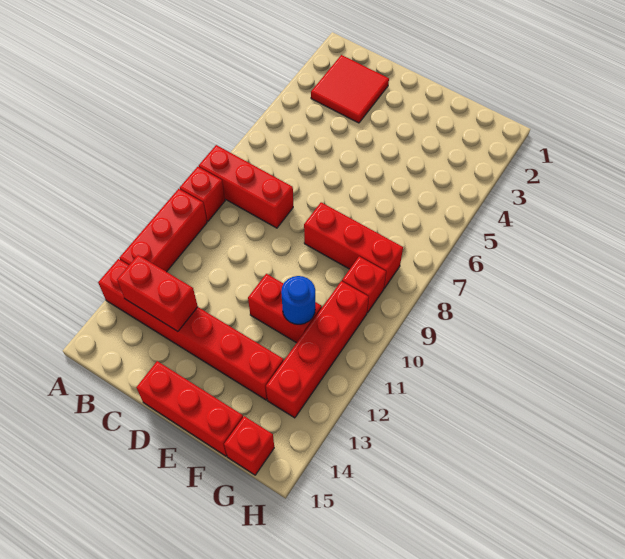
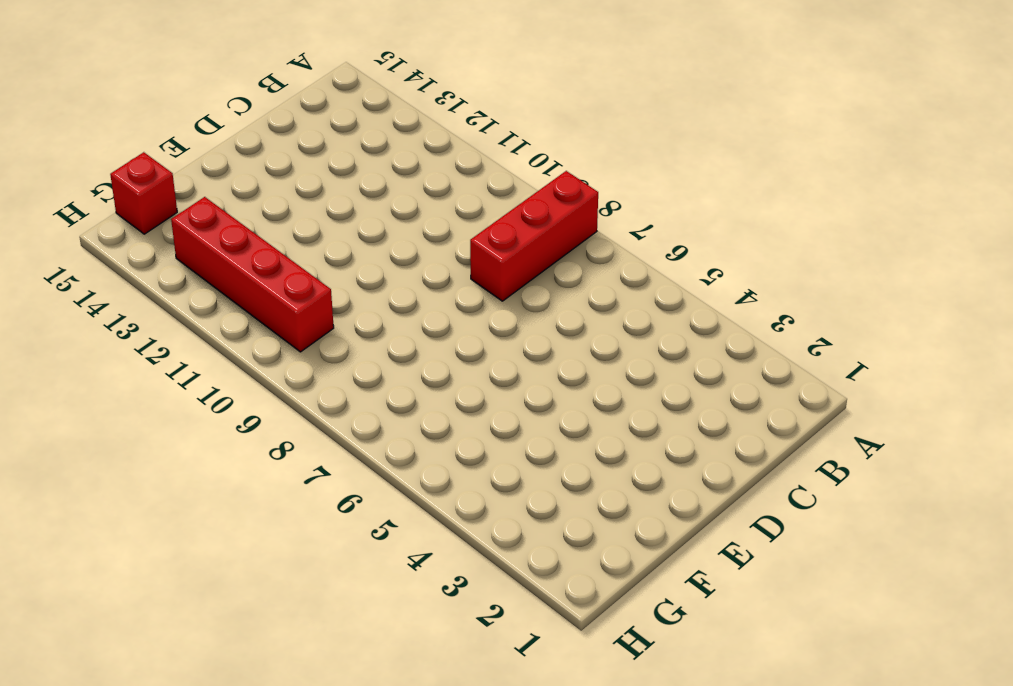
none -> red 1x1 brick [180,167,225,221]
none -> red 1x3 brick [119,189,207,272]
none -> red 1x6 brick [98,259,283,400]

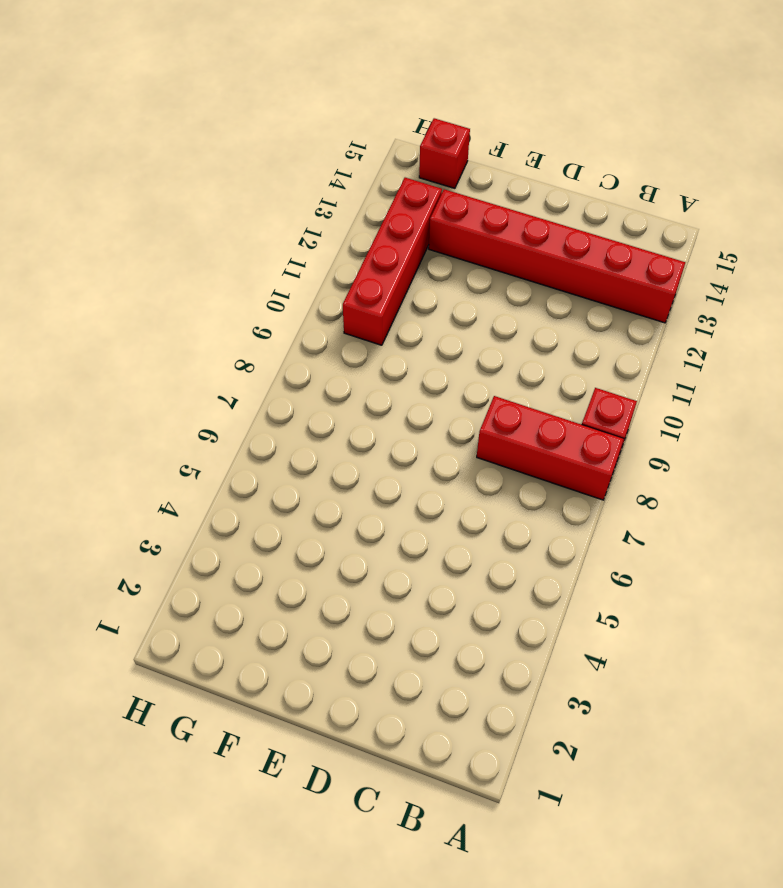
none -> red 1x3 brick [119,189,207,272]
none -> red 2x2 tile [311,55,389,123]
none -> red 1x3 brick [136,361,243,456]

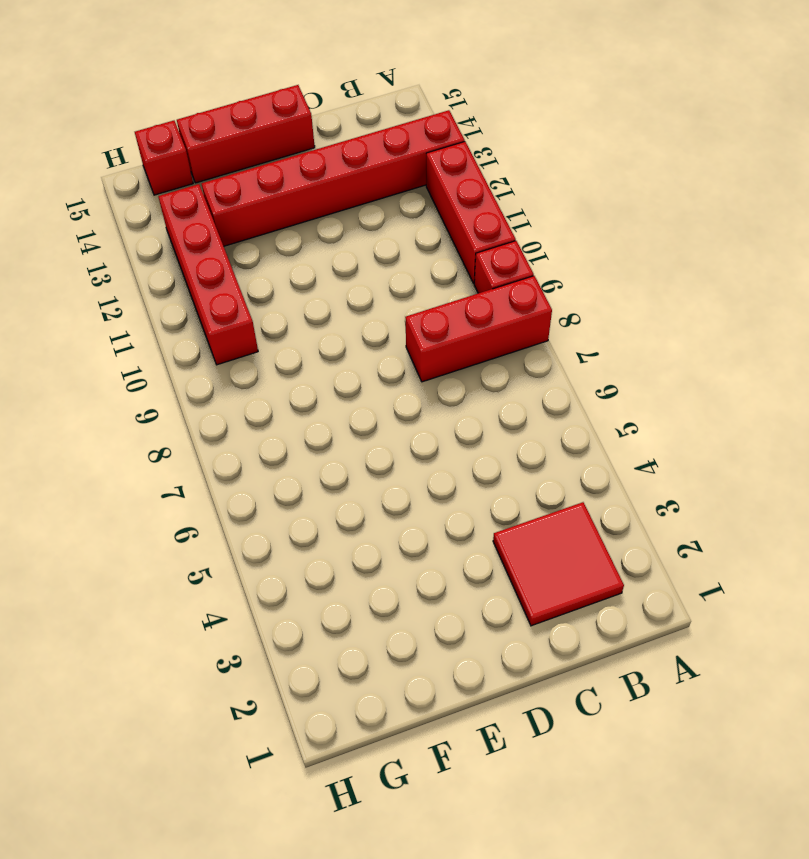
none -> red 1x3 brick [304,202,403,288]
none -> red 1x2 brick [248,274,322,343]
none -> red 1x1 brick [342,257,386,313]

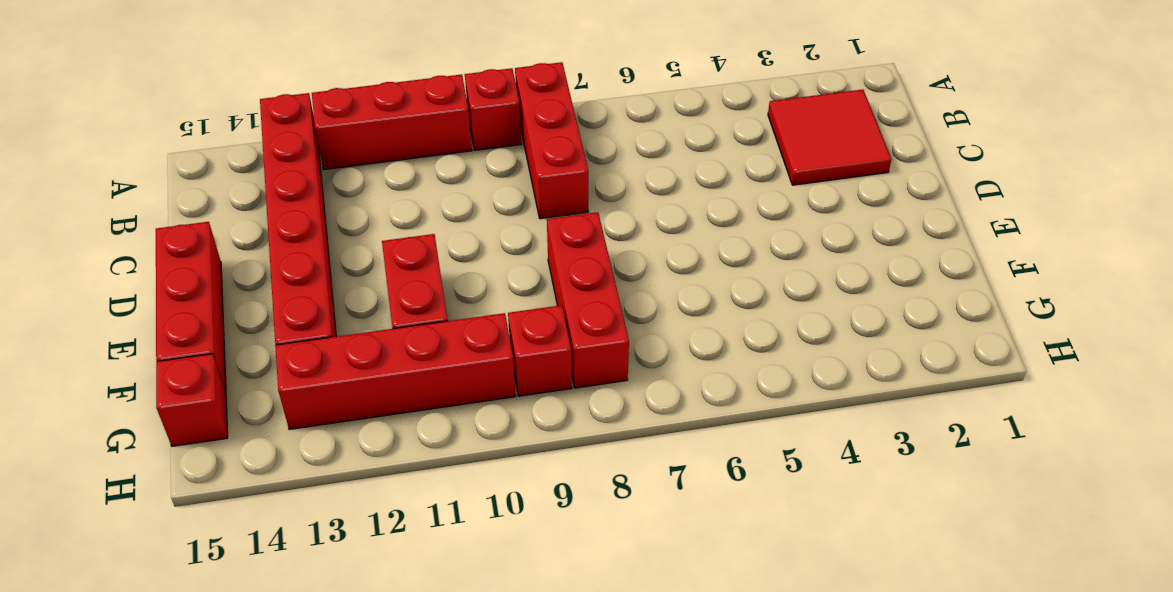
none -> red 1x2 brick [117,255,198,331]
none -> blue 1x1 round brick [281,276,315,324]

